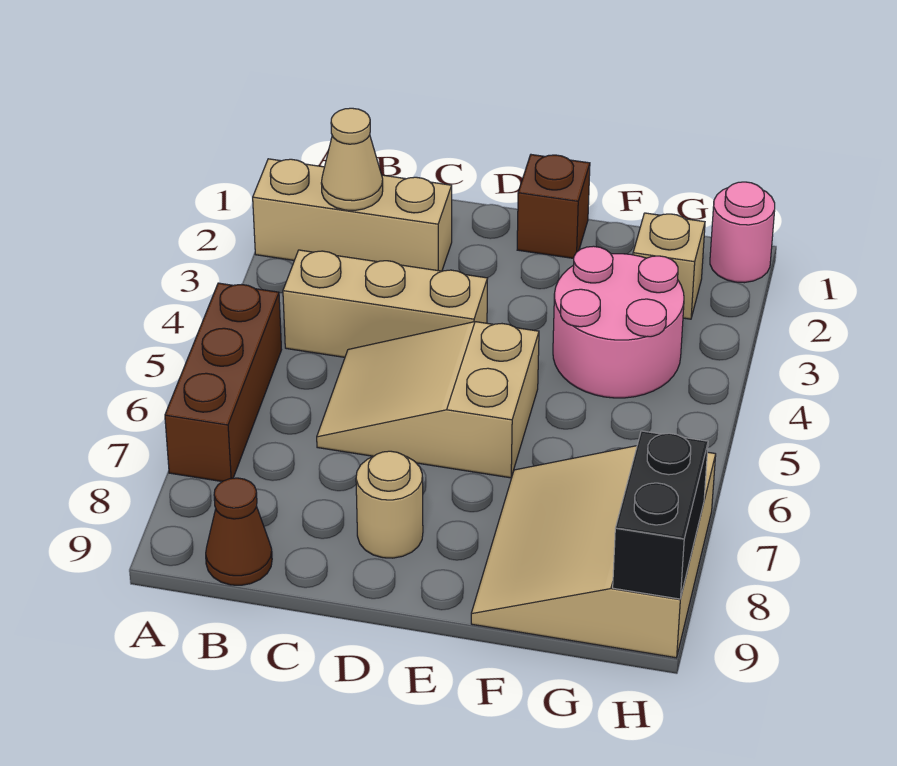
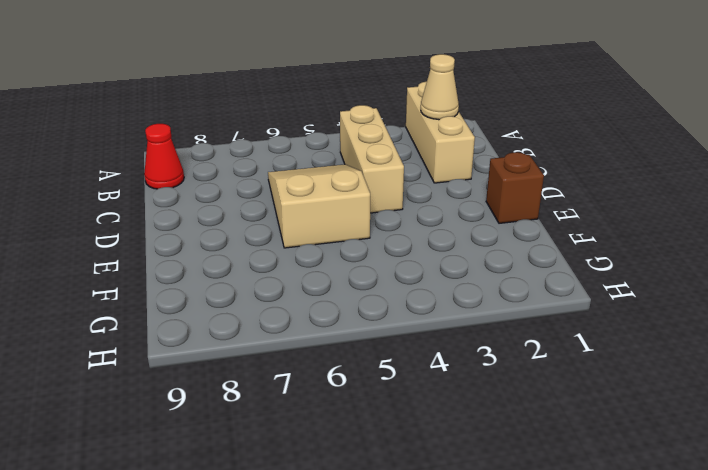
red 1x1 cone [144,124,184,189] -> brown 1x1 cone [206,478,272,585]
none -> brown 1x3 brick [165,283,282,482]
none -> tan 1x1 round brick [356,451,423,558]
none -> pink 2x2 round brick [553,246,684,398]

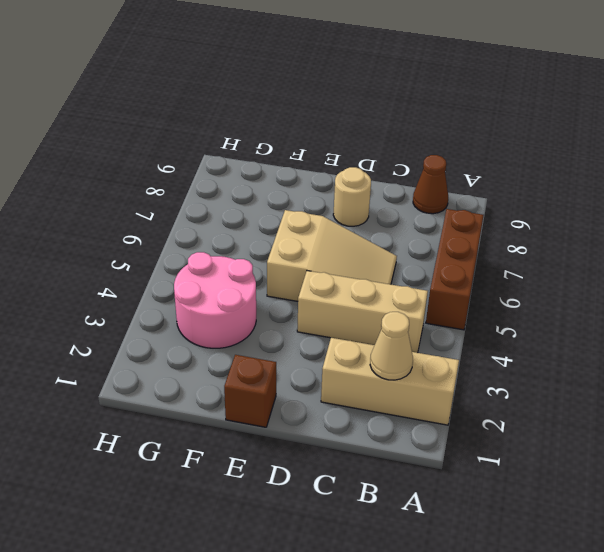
none -> tan 3x3 slope [471,446,716,658]
none -> tan 1x1 brick [633,213,705,319]
none -> pink 1x1 round brick [710,182,775,283]

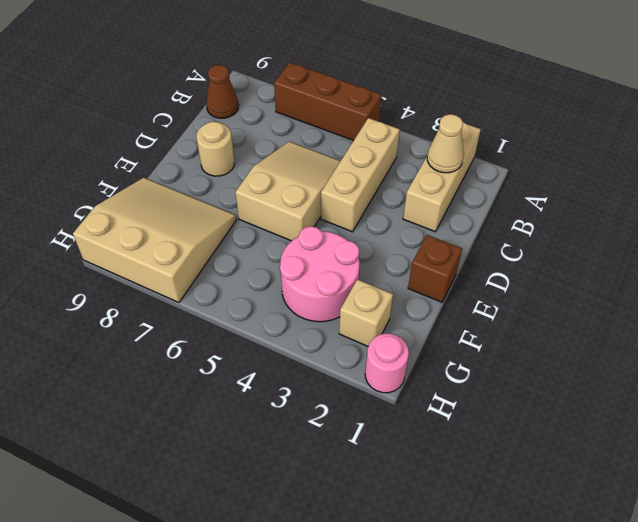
none -> black 1x2 brick [613,431,708,599]

